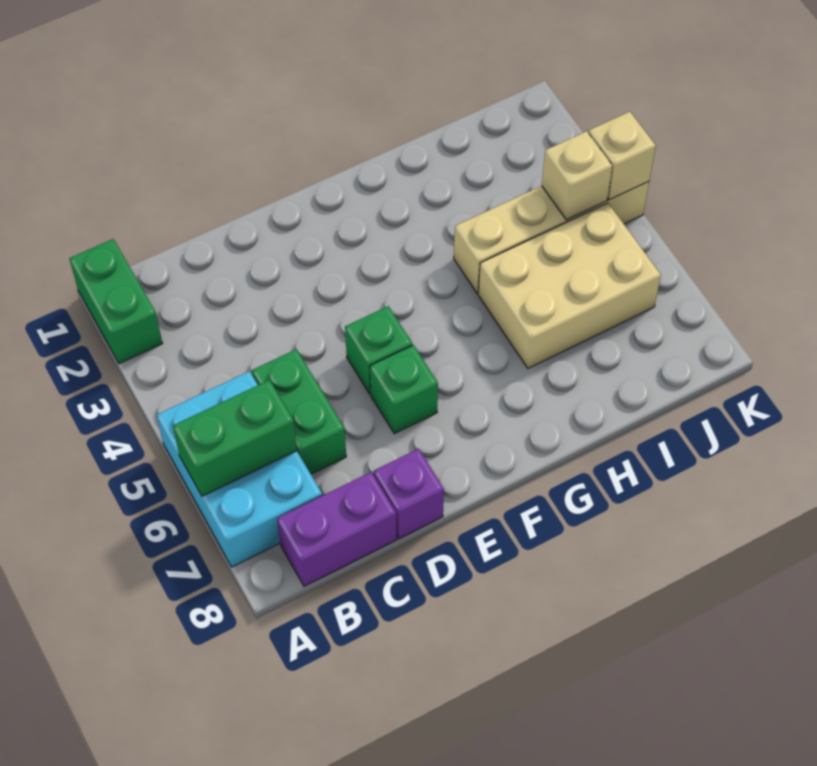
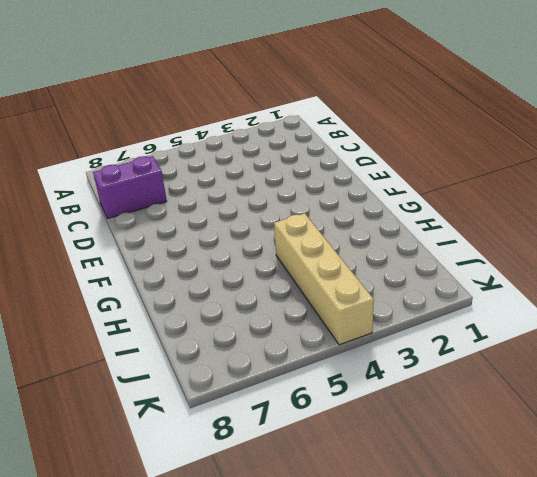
purple 1x2 brick [93,156,167,219] -> purple 1x2 brick turned to [277,472,397,586]
none -> green 1x2 brick [69,239,163,364]
none -> cyan 2x3 brick [157,371,322,567]
none -> green 1x2 brick [252,349,346,474]

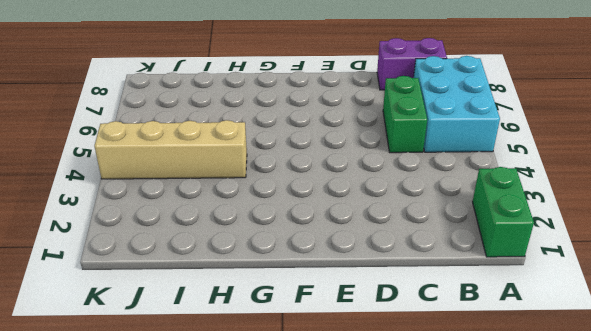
none -> purple 1x1 brick [374,449,444,539]
none -> green 1x1 brick [345,306,412,394]
none -> green 1x1 brick [370,345,438,434]

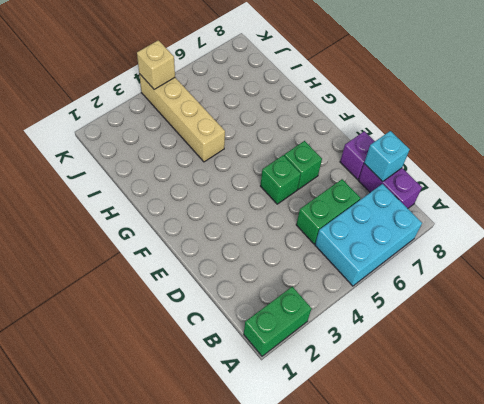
cyan 1x1 brick [364,131,410,182] -> none
none -> tan 2x3 brick [478,203,661,368]
none -> green 1x2 brick [173,380,297,496]
none -> tan 1x1 brick [542,131,612,220]

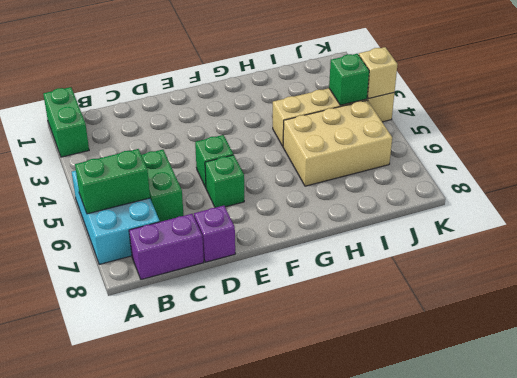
green 1x1 brick [329,54,369,105] -> tan 1x1 brick [542,131,612,220]

